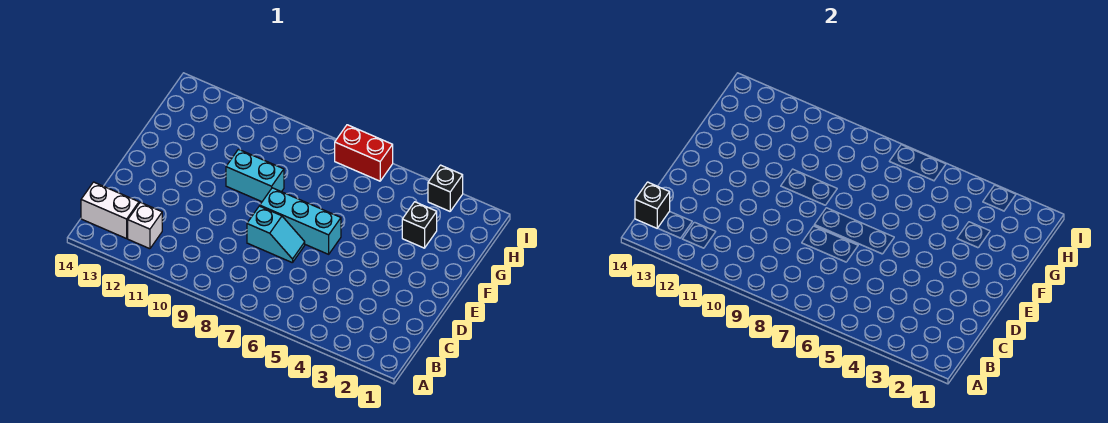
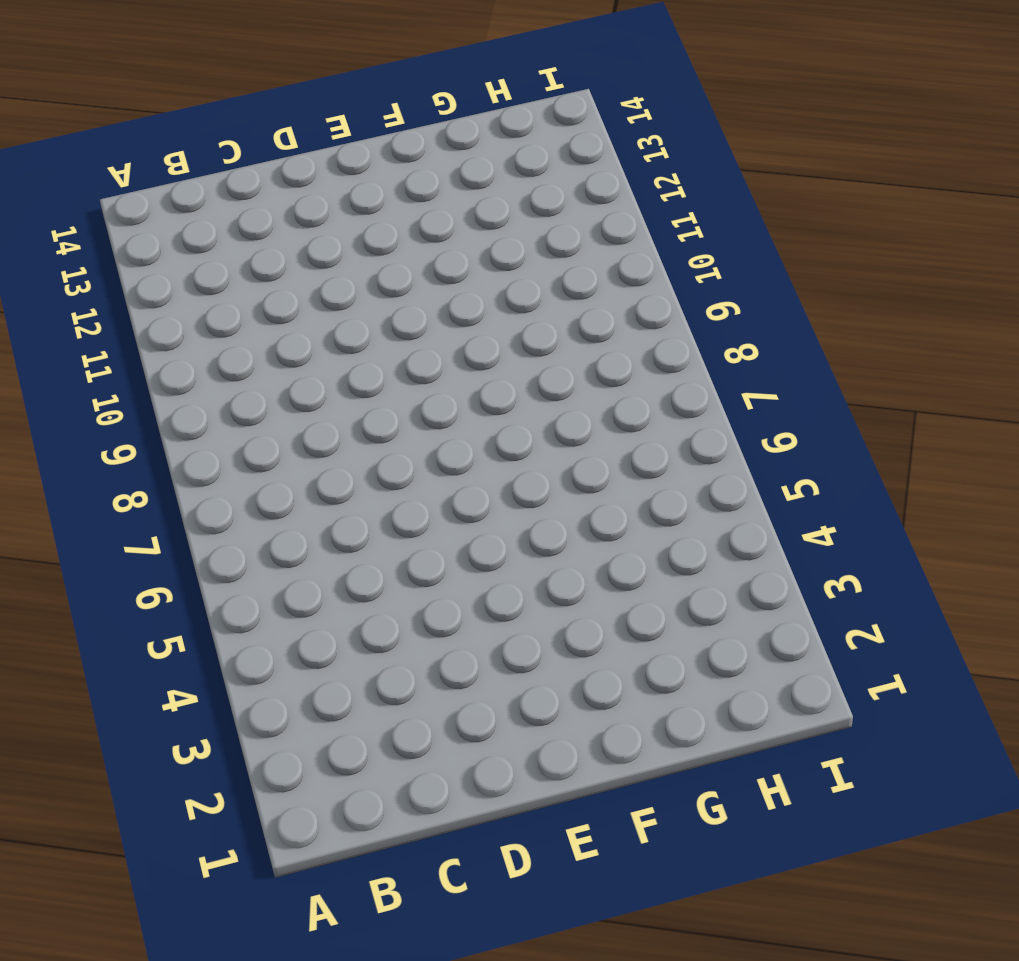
none -> white 1x1 brick [128,202,162,249]
none -> white 1x2 brick [81,182,139,239]

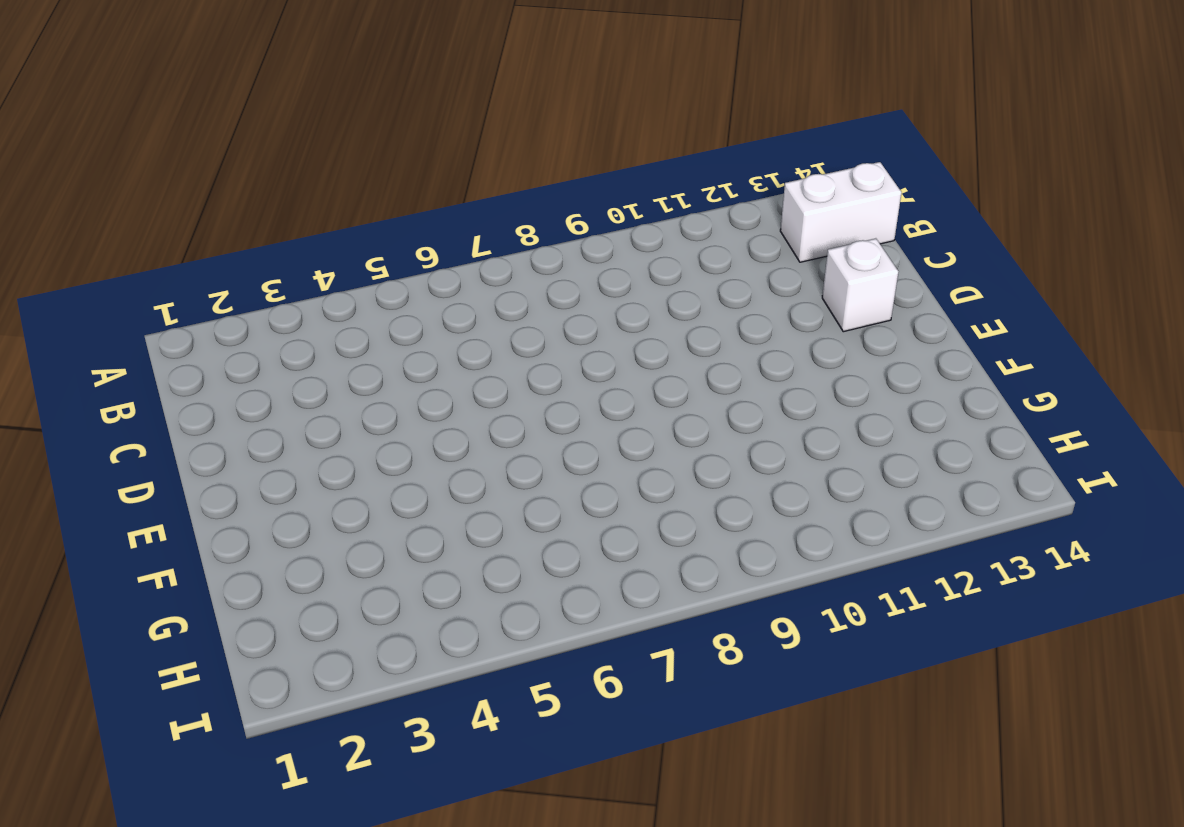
white 1x1 brick [822,238,898,332] -> white 1x1 brick moved to [128,202,162,249]
none -> cyan 1x2 slope [247,206,305,263]
none -> cyan 1x3 brick [260,188,341,254]

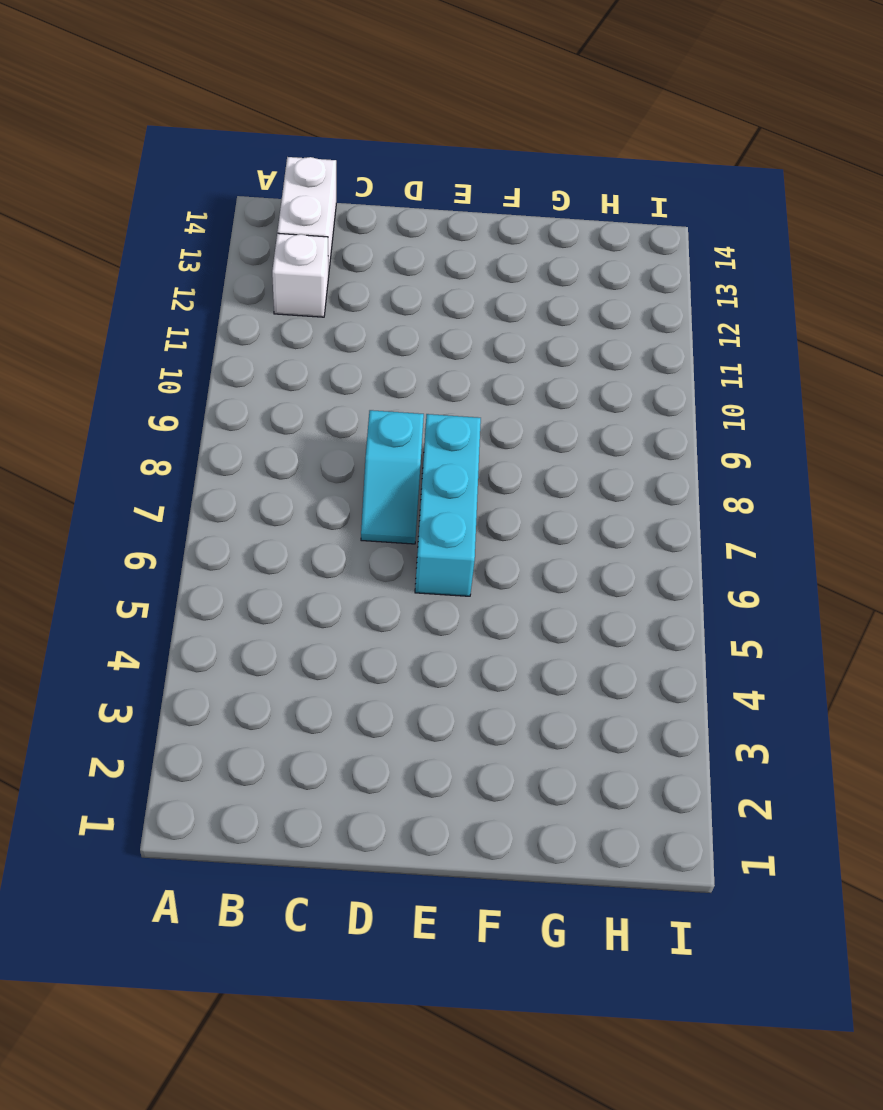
none -> cyan 1x2 brick [226,149,284,202]
none -> black 1x1 brick [402,202,437,248]

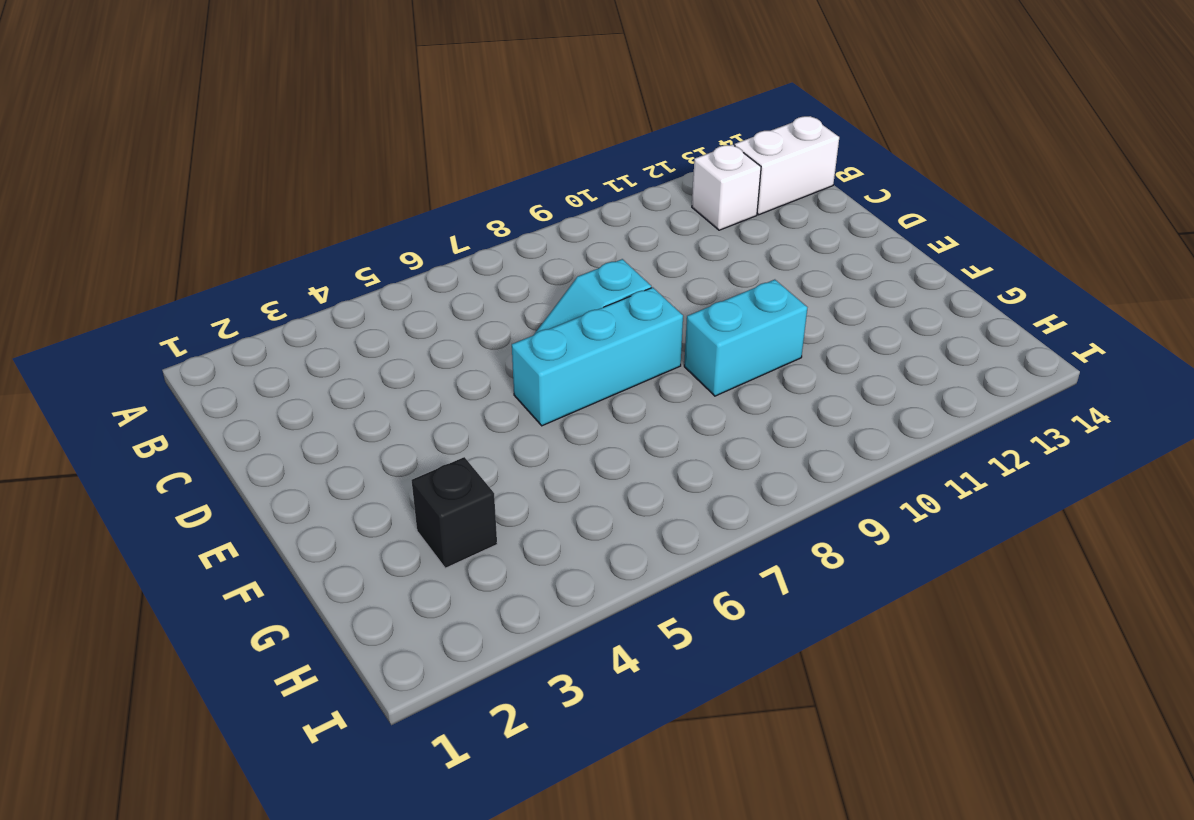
none -> black 1x1 brick [428,165,463,211]
none -> red 1x2 brick [335,125,393,181]

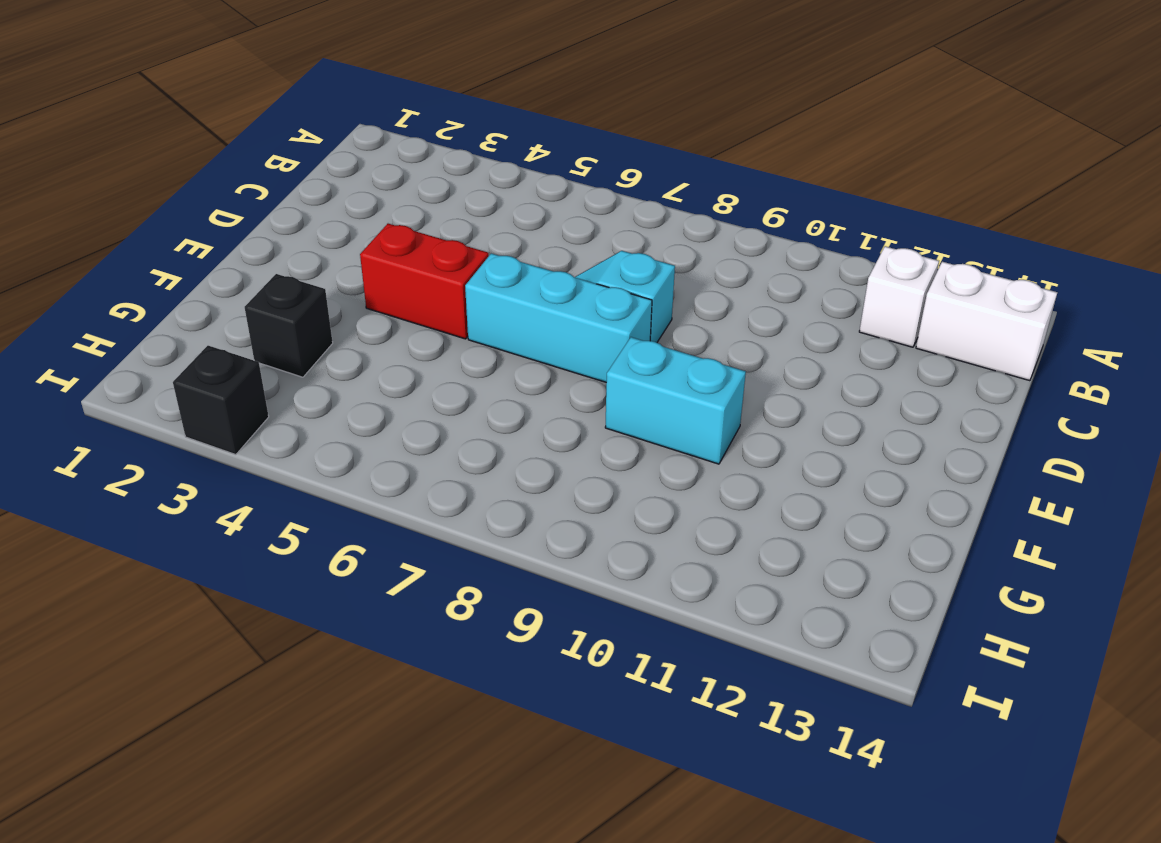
red 1x2 brick [360,224,489,339] -> red 1x2 brick moved to [335,125,393,181]
none -> black 1x1 brick [635,182,670,228]

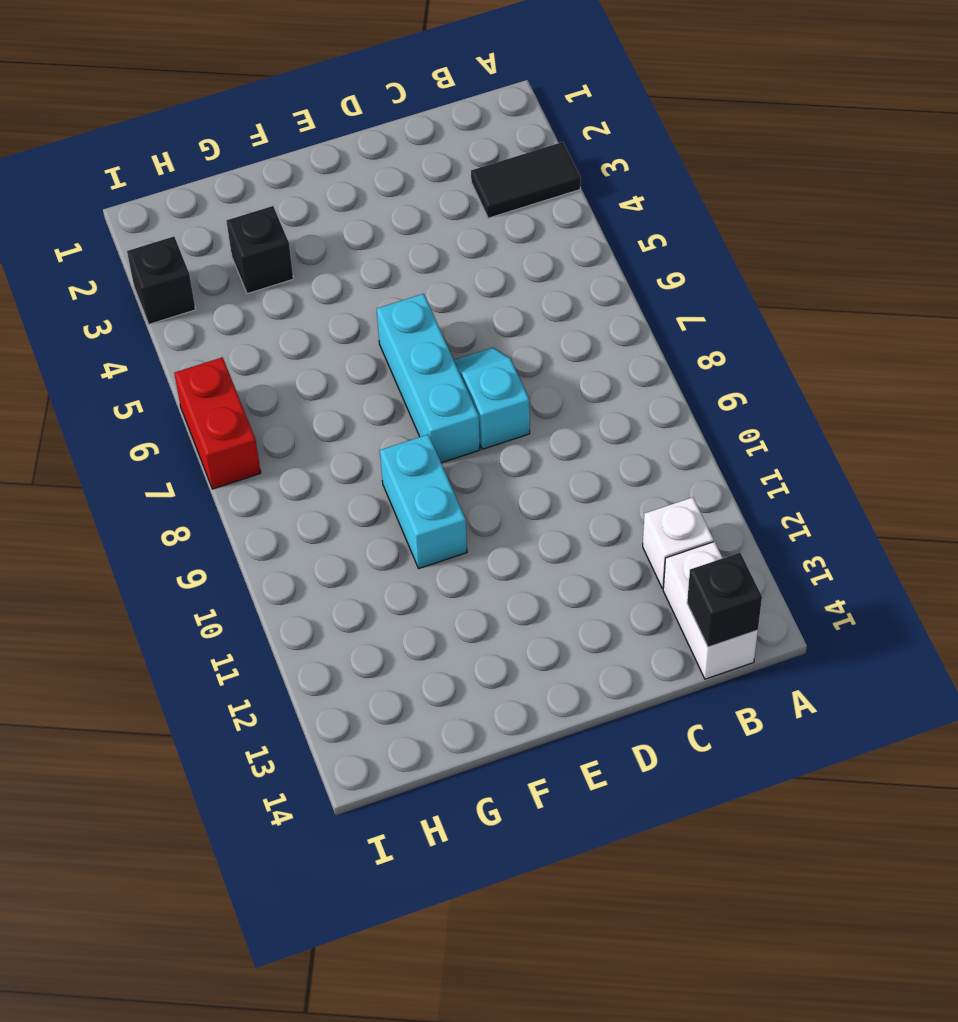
black 1x2 tile [471,142,581,218] -> none

